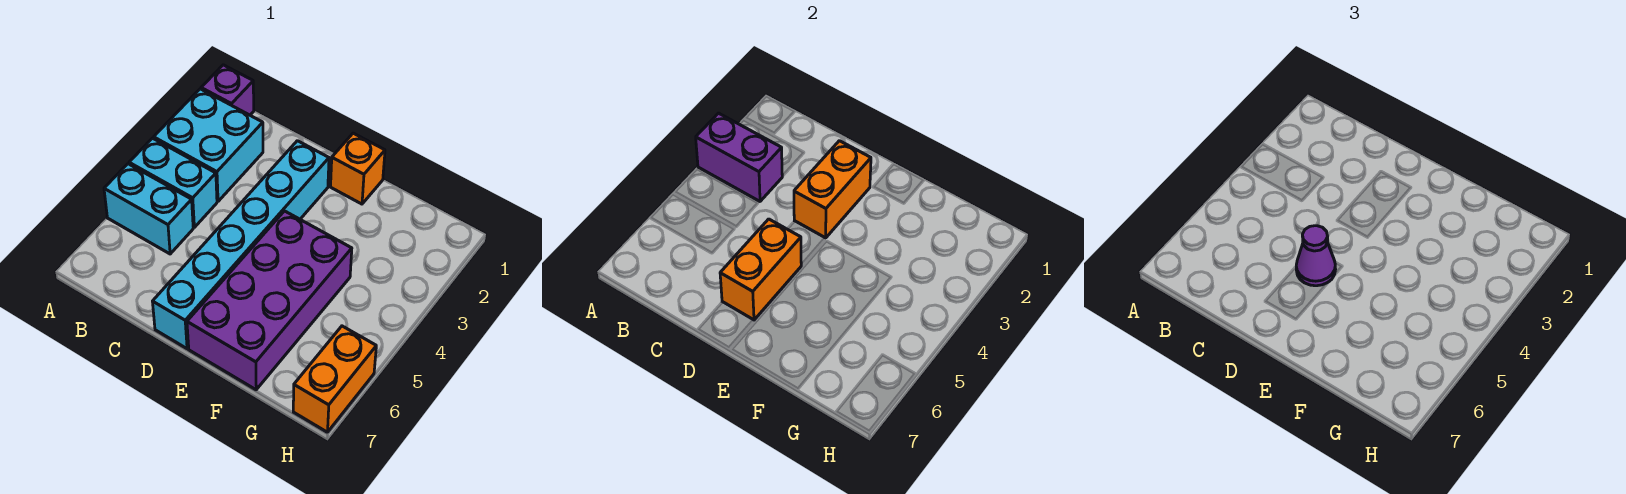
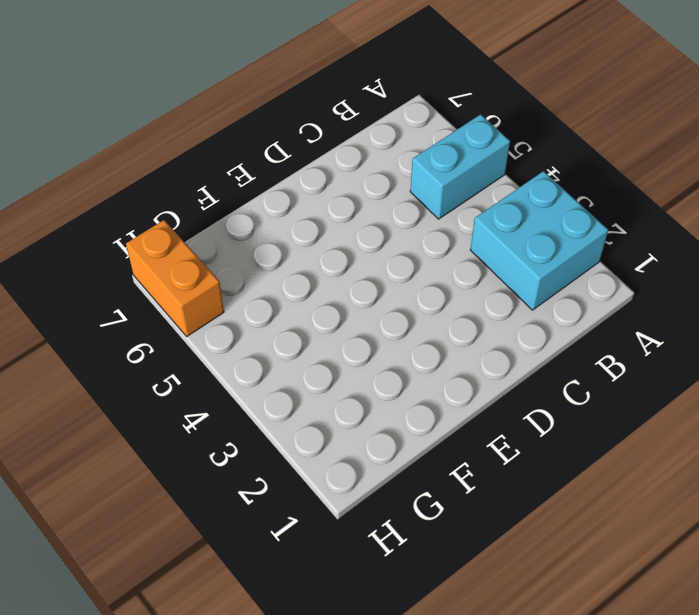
none -> purple 1x1 brick [201,65,254,115]
none -> cyan 1x2 brick [129,138,217,227]
none -> cyan 1x6 brick [152,141,329,348]

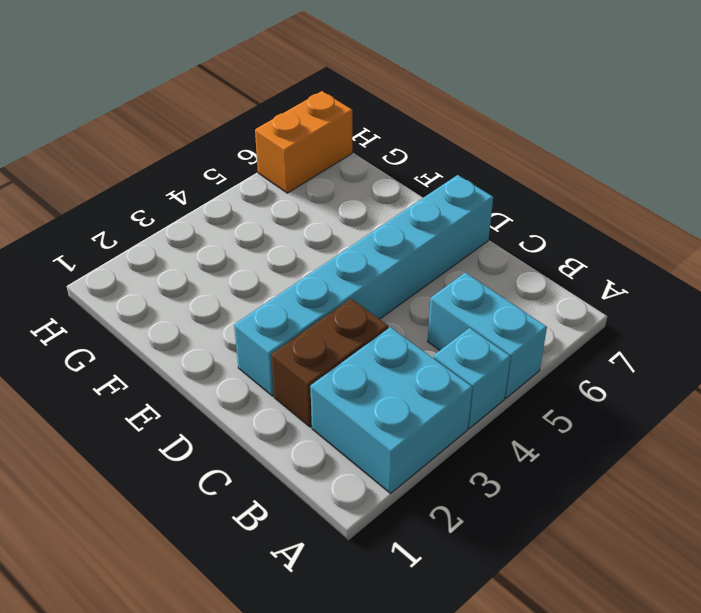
cyan 1x1 brick [433,328,510,428] -> cyan 1x2 brick [129,138,217,227]
brown 1x2 brick [271,299,388,427] -> none
none -> purple 1x1 brick [201,65,254,115]
none -> orange 1x1 brick [331,133,385,204]
none -> purple 2x4 brick [187,211,352,390]

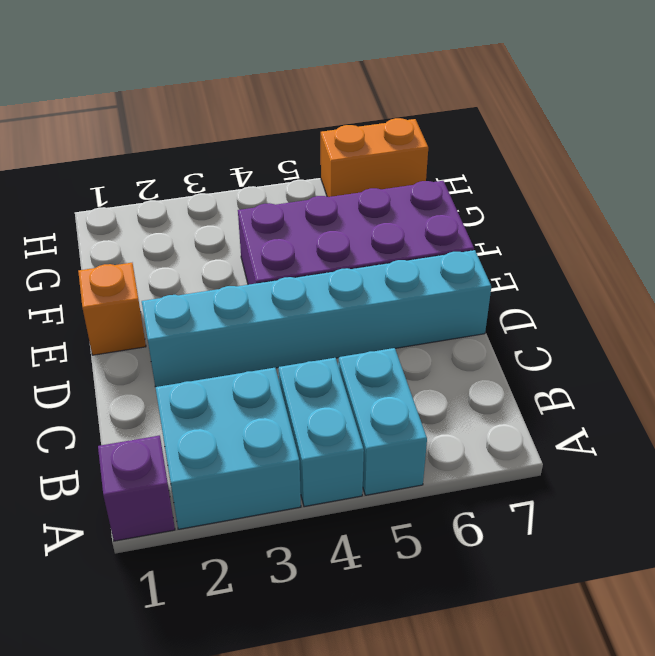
none -> purple 1x2 brick [696,113,782,201]
none -> orange 1x2 brick [794,141,871,238]
none -> orange 1x2 brick [720,219,801,320]

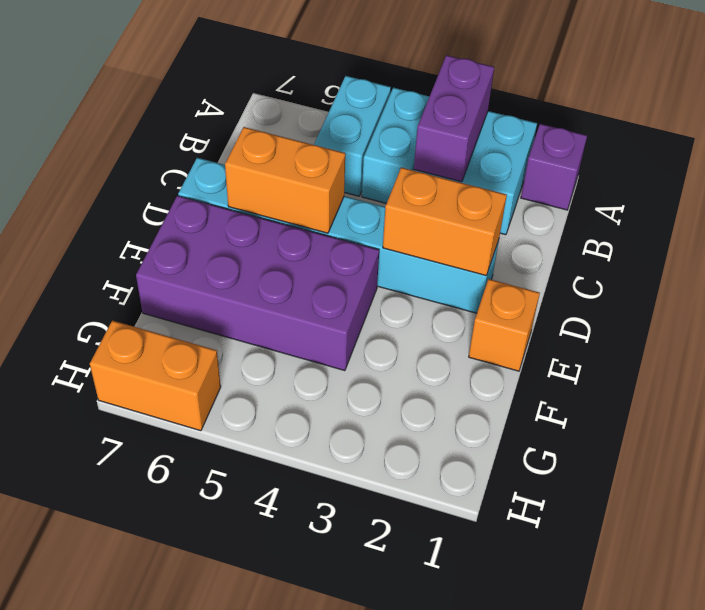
none -> purple 1x1 cone [1296,226,1336,286]

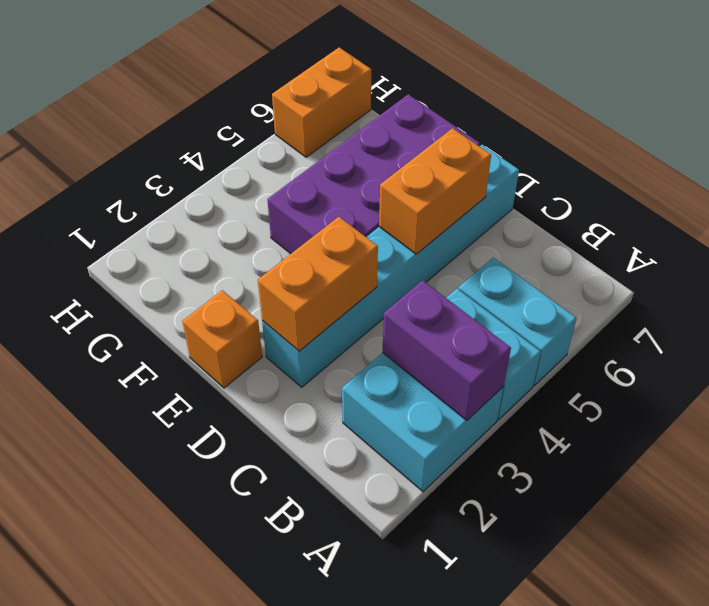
none -> purple 1x1 brick [201,65,254,115]
none -> purple 1x1 cone [1296,226,1336,286]

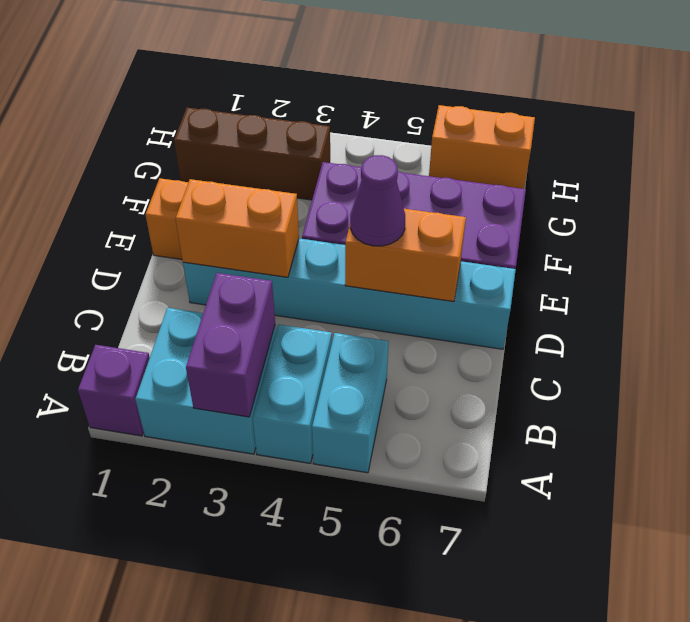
brown 1x3 brick [174,108,330,200] -> none

